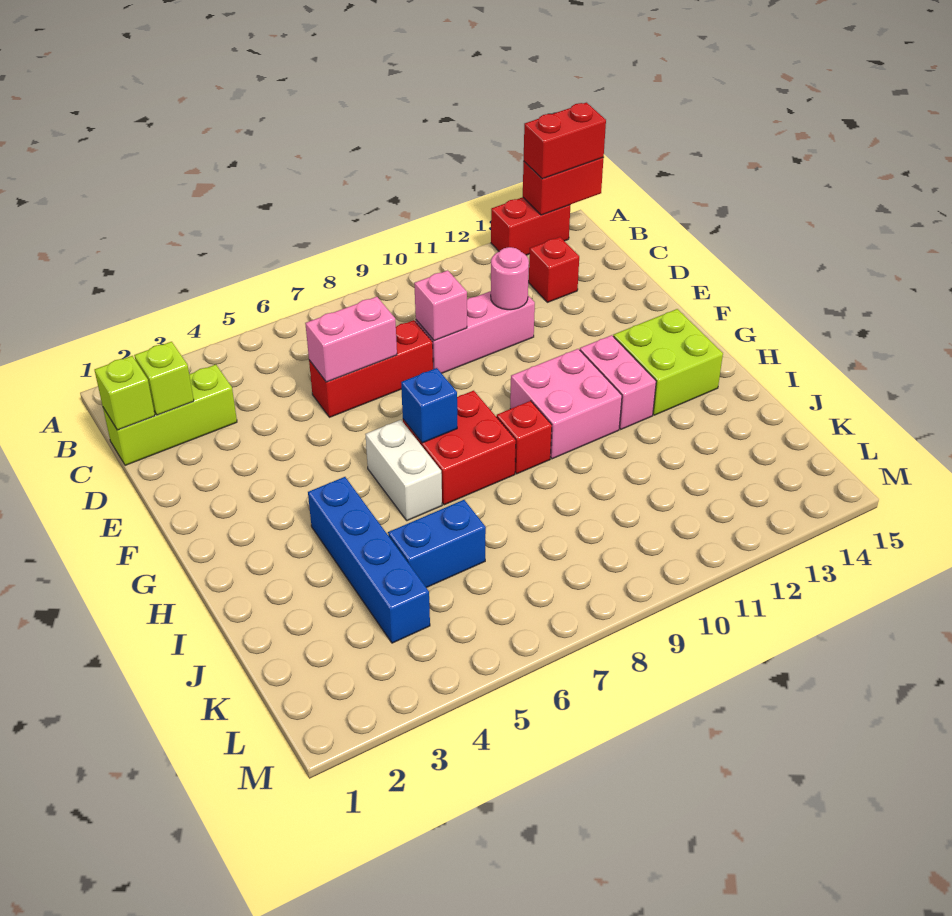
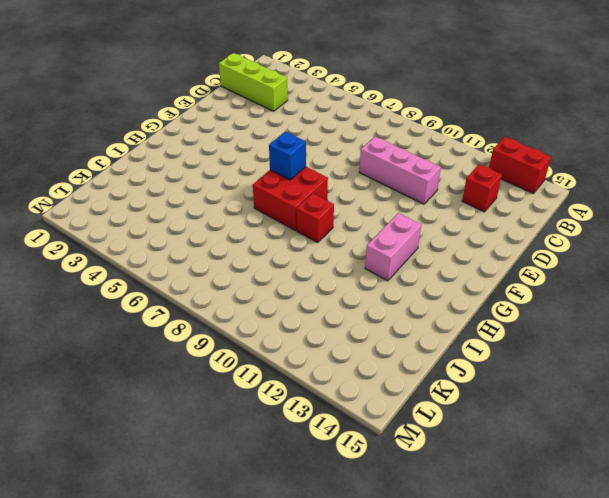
none -> red 1x3 brick [309,320,433,417]
none -> white 1x2 brick [365,420,442,521]
none -> pink 2x2 brick [510,349,622,459]

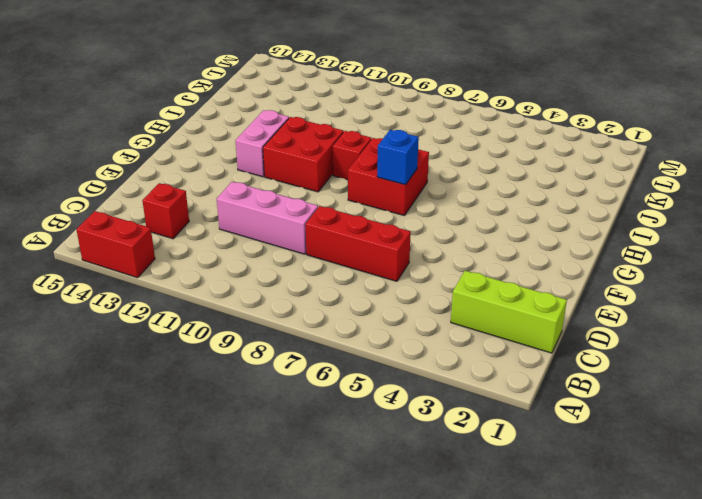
red 2x2 brick [263,117,344,192] -> pink 2x2 brick [510,349,622,459]
none -> white 1x2 brick [365,420,442,521]
none -> lime 2x2 brick [613,309,723,415]
none -> blue 1x4 brick [308,477,430,643]

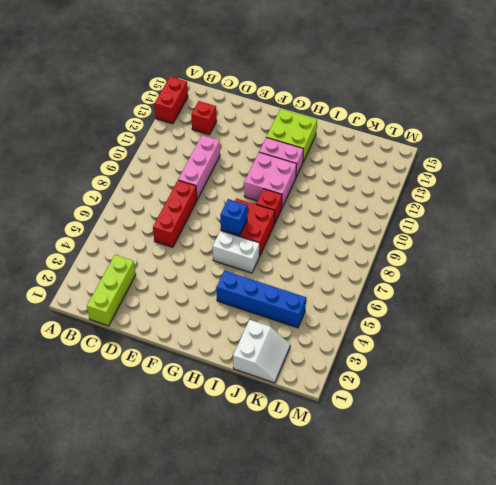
white 2x2 slope [233,320,290,383] -> none
none -> blue 1x2 brick [388,500,486,588]
none -> red 1x2 brick [523,158,603,215]
none -> lime 1x1 brick [95,356,155,430]

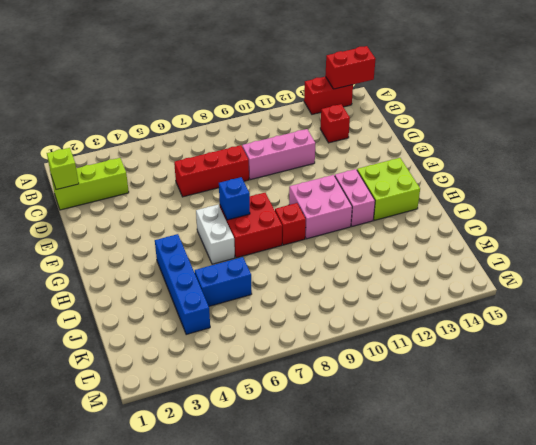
none -> lime 1x1 brick [134,342,194,415]
none -> pink 1x2 brick [305,297,397,382]
none -> pink 1x1 brick [414,270,467,341]

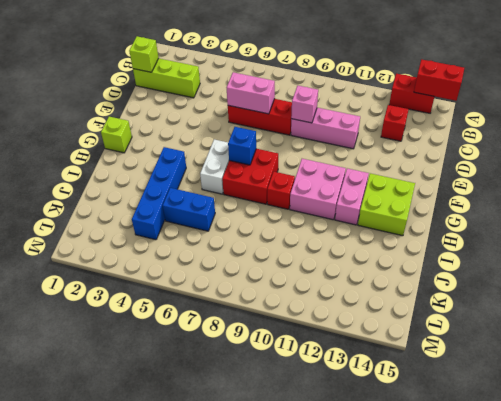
lime 1x1 brick [101,117,132,153] -> lime 1x1 brick moved to [134,342,194,415]
none -> pink 1x1 round brick [491,247,529,310]
none -> red 1x2 brick [524,103,606,179]

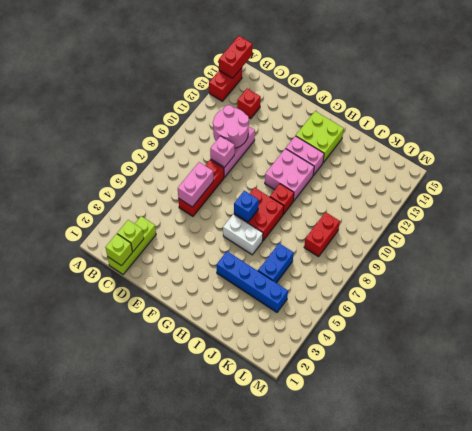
pink 2x2 round brick [213,105,249,148] -> pink 1x1 round brick [491,247,529,310]
red 1x2 brick [304,212,340,257] -> red 1x2 brick moved to [524,103,606,179]

